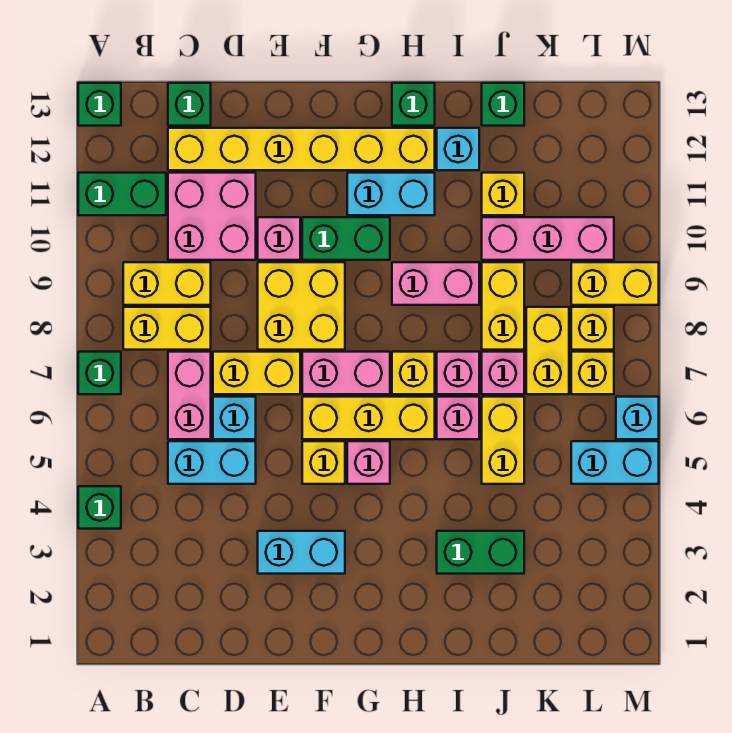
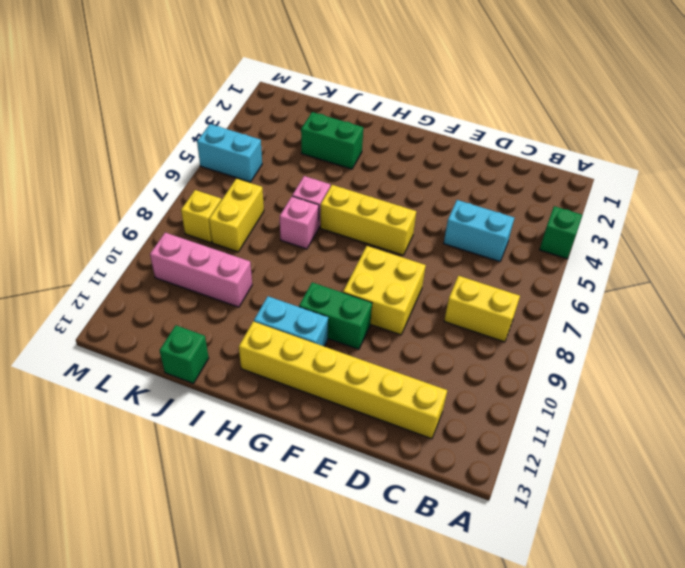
none -> green 1x1 brick [78,352,121,394]
none -> green 1x2 brick [78,173,166,215]
none -> green 1x1 brick [78,83,121,126]
none -> yellow 1x2 brick [123,262,211,305]

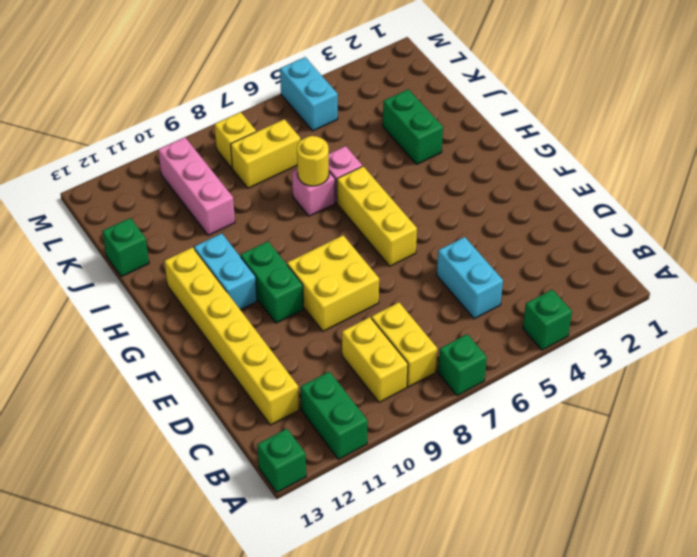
yellow 1x1 round brick [297,136,329,186] -> none
none -> pink 1x2 brick [168,352,211,439]
none -> pink 2x2 brick [168,173,256,260]
none -> green 1x1 brick [168,83,211,126]
none -> cyan 1x1 brick [213,397,256,439]

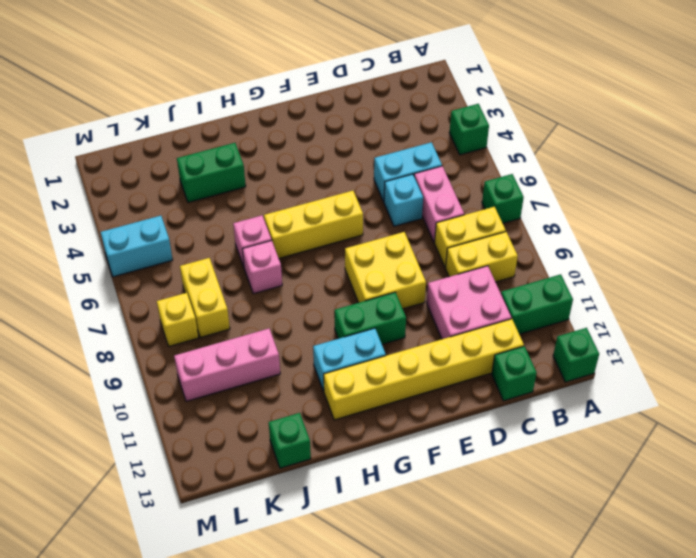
none -> yellow 1x2 brick [213,352,300,394]
none -> cyan 1x2 brick [258,531,345,574]
none -> pink 1x1 brick [258,217,300,260]
none -> yellow 1x1 brick [302,441,345,484]

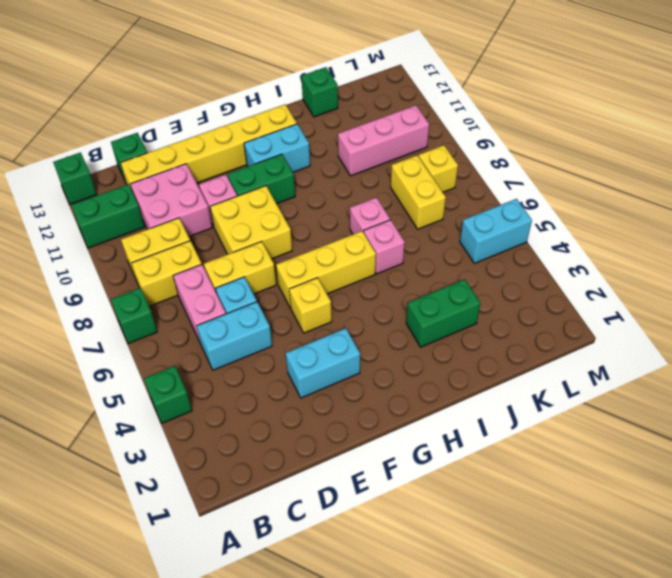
none -> pink 1x2 brick [302,352,390,394]
none -> pink 1x1 brick [347,441,390,484]
none -> yellow 1x1 brick [392,352,435,394]
none -> pink 1x2 brick [392,262,479,305]

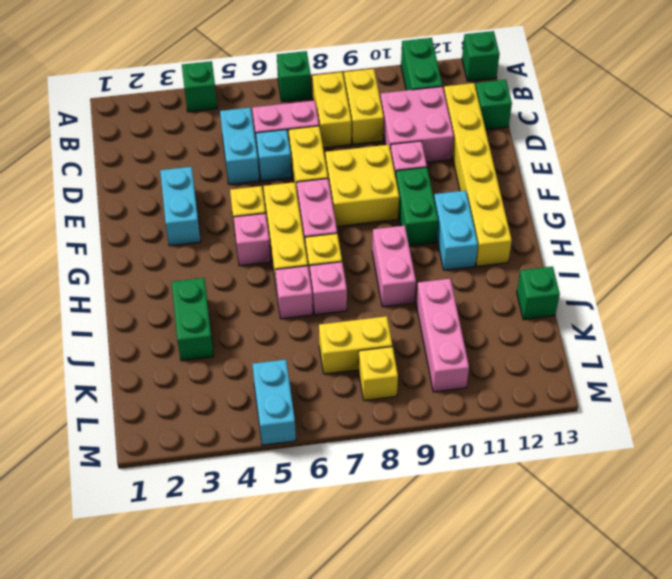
none -> green 1x1 brick [392,83,435,126]
none -> cyan 1x1 brick [437,128,479,170]
none -> yellow 1x2 brick [482,397,524,484]
none -> pink 1x1 brick [482,352,524,394]

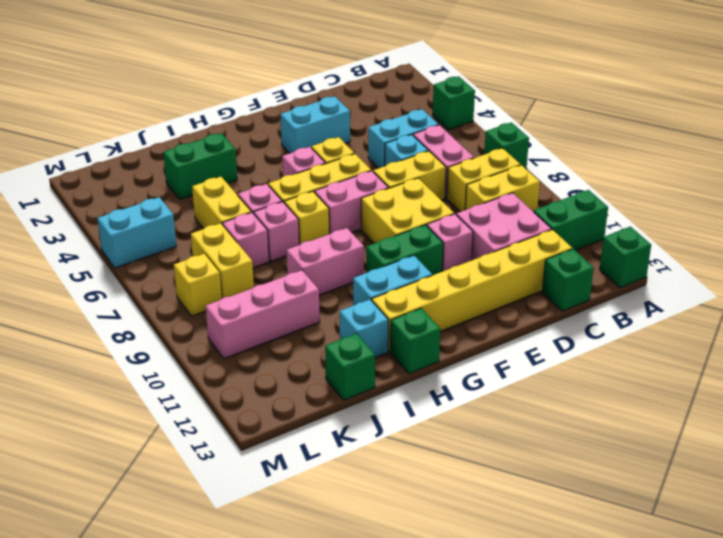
none -> yellow 1x2 brick [482,262,524,350]
none -> yellow 1x1 brick [482,173,524,215]
none -> yellow 1x1 brick [571,352,614,394]
none -> yellow 1x2 brick [571,262,659,305]

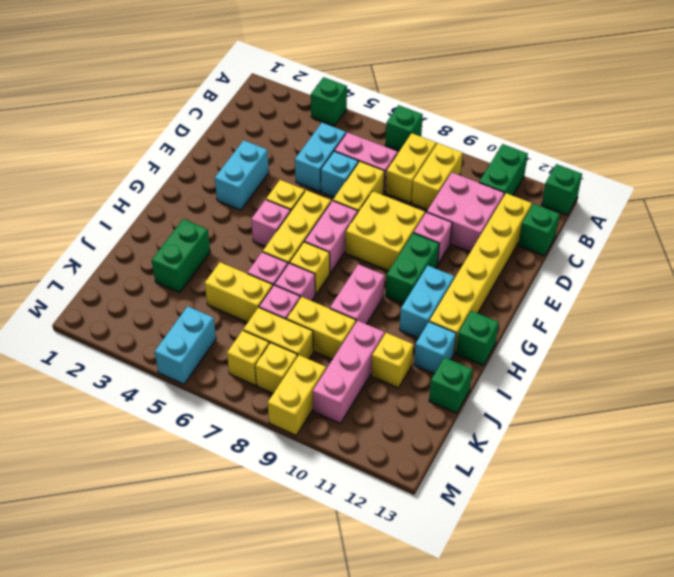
none -> cyan 1x1 brick [616,397,659,439]

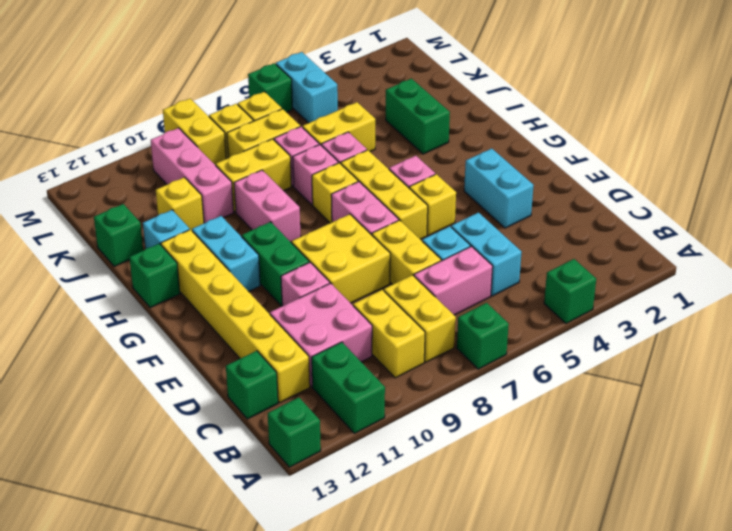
green 1x1 brick [248,63,292,112] -> cyan 1x1 brick [616,397,659,439]

